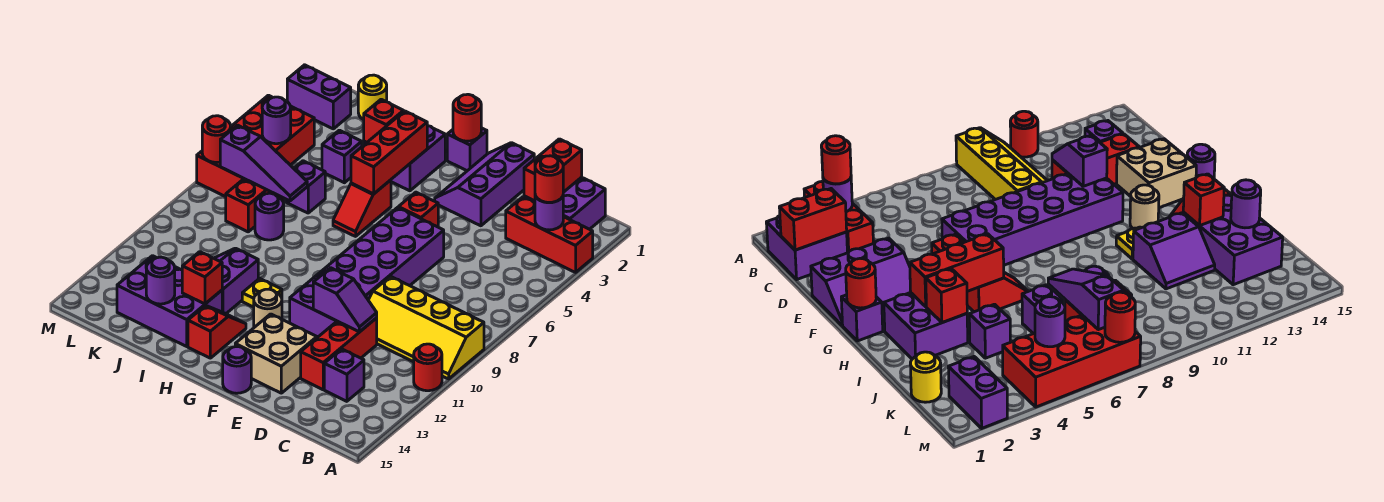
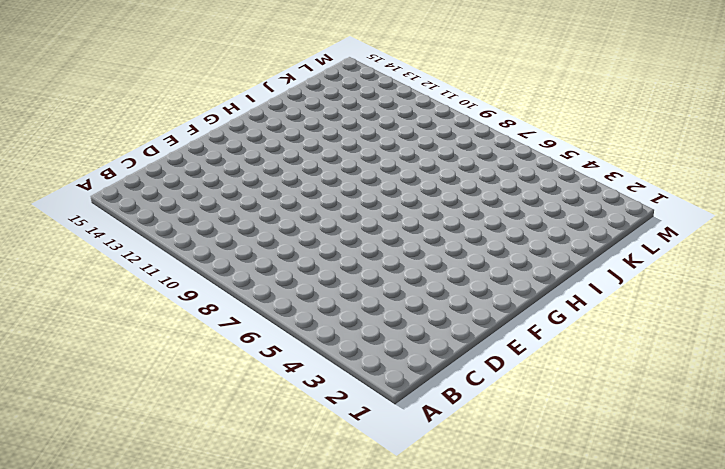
none -> red 1x3 brick [506,197,593,272]
none -> yellow 2x4 slope [368,276,484,379]
none -> red 1x1 round brick [414,344,442,391]
none -> purple 2x2 brick [524,177,605,229]

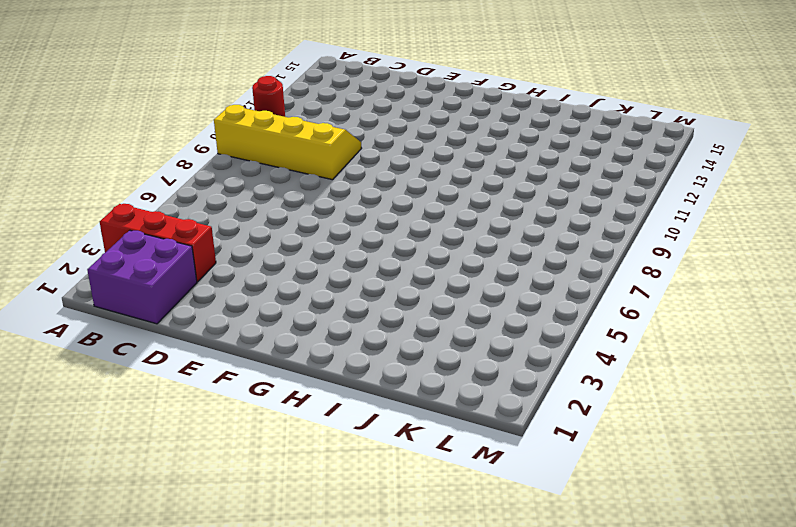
none -> purple 1x1 brick [324,349,364,401]
none -> red 1x3 brick [301,318,377,390]
none -> purple 2x3 slope [435,143,534,226]
none -> purple 2x6 brick [290,207,444,338]

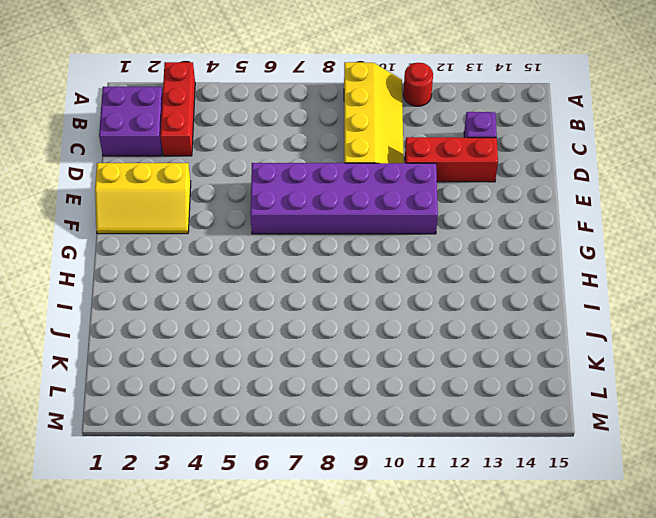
yellow 2x3 slope [95,163,191,234] -> purple 2x3 slope [435,143,534,226]
none -> tan 2x2 brick [235,314,317,393]
none -> red 1x1 brick [398,192,438,227]
none -> purple 1x1 round brick [223,347,251,393]
none -> purple 1x1 brick [447,128,487,171]

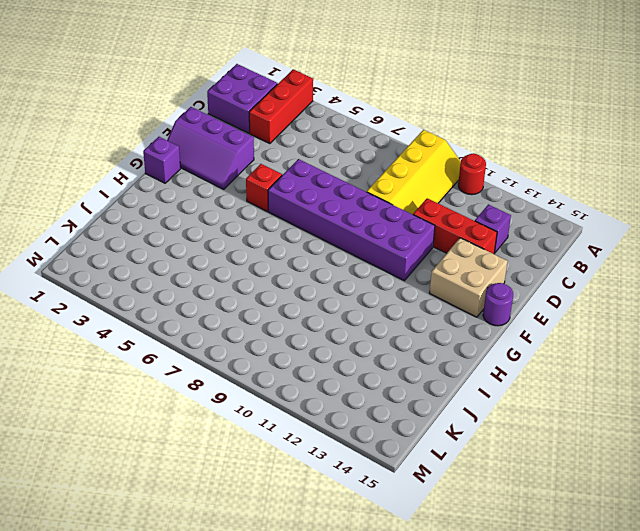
none -> tan 1x1 round brick [254,289,282,327]
none -> purple 2x2 brick [364,126,445,191]
none -> red 1x2 slope [333,180,391,236]
none -> yellow 1x1 plate [242,278,282,307]

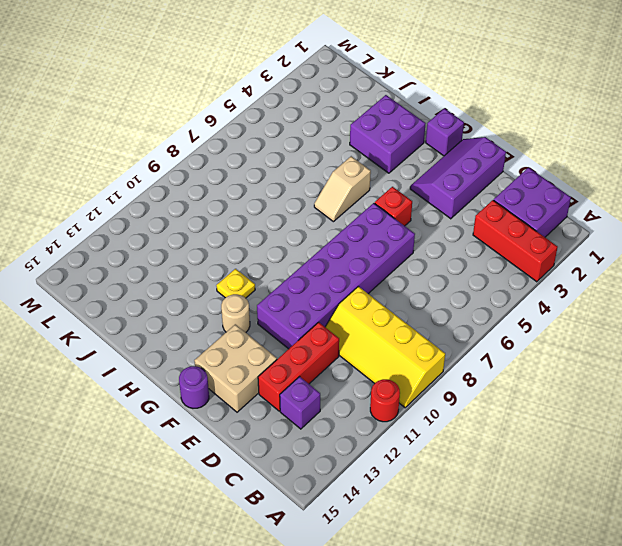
tan 1x2 slope [314,156,371,222] -> red 1x2 slope [333,180,391,236]
none -> red 1x2 slope [188,305,246,358]
none -> purple 2x2 slope [214,248,258,314]
none -> purple 2x3 brick [117,256,222,346]
none -> purple 1x1 brick [322,130,362,183]

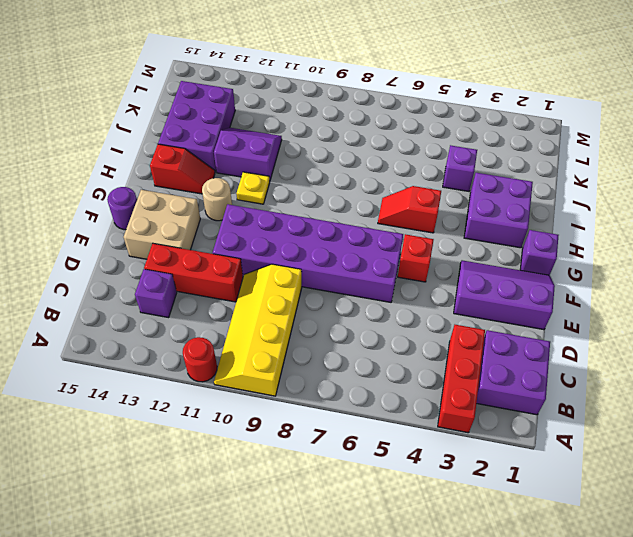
none -> purple 1x1 brick [286,161,325,213]
none -> purple 1x1 round brick [255,193,284,240]
none -> yellow 1x1 round brick [358,75,387,120]
none -> red 1x2 brick [226,179,284,232]

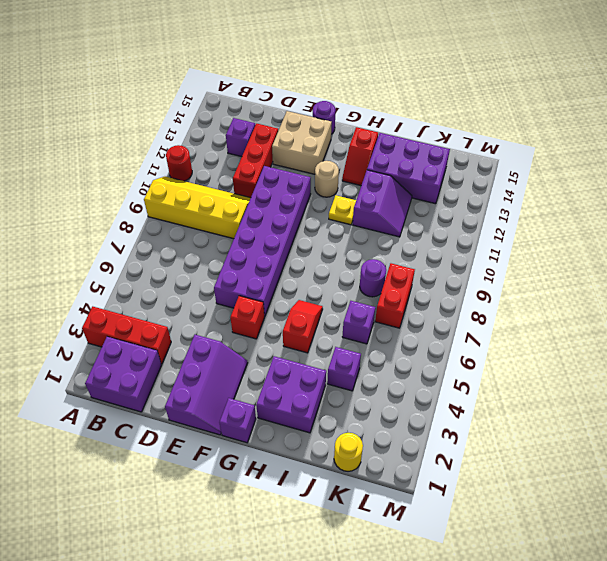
none -> purple 1x2 brick [287,65,351,129]
none -> red 2x4 brick [197,95,314,197]
none -> purple 1x1 round brick [535,196,563,230]
none -> red 1x2 brick [524,139,582,201]

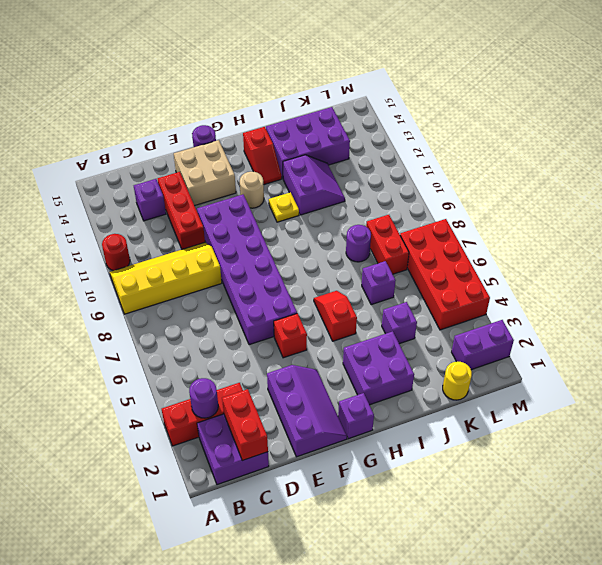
none -> purple 1x2 slope [313,268,377,332]
none -> red 1x1 round brick [453,94,481,141]
none -> red 1x3 brick [351,111,427,194]
none -> red 1x1 brick [364,99,404,142]

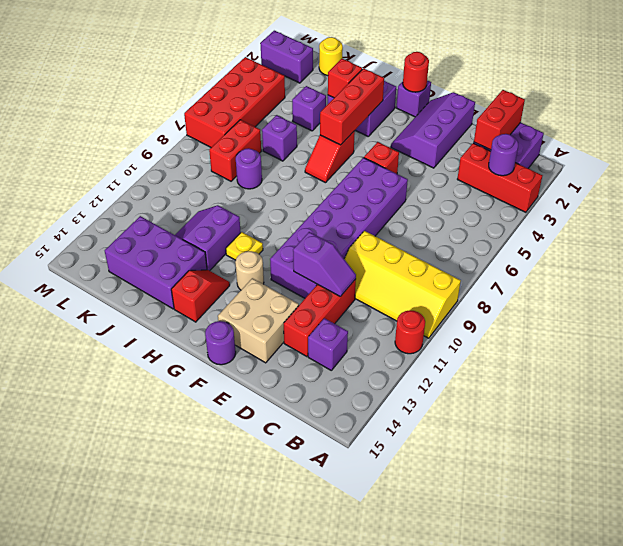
none -> red 1x1 brick [182,252,222,304]
none -> purple 1x3 slope [220,125,307,201]
none -> purple 1x1 round brick [146,257,175,304]
none -> purple 1x1 round brick [262,97,291,144]

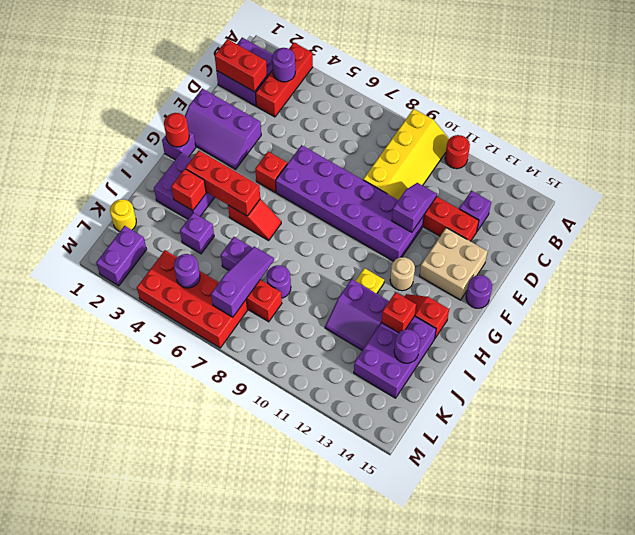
none -> red 1x1 round brick [202,116,231,162]
none -> red 1x1 round brick [535,156,563,203]

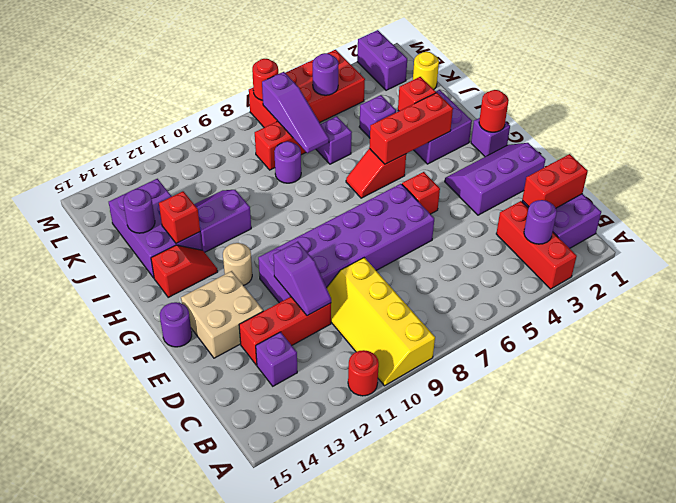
none -> yellow 1x1 plate [242,278,282,307]
none -> red 1x1 round brick [535,156,563,203]

